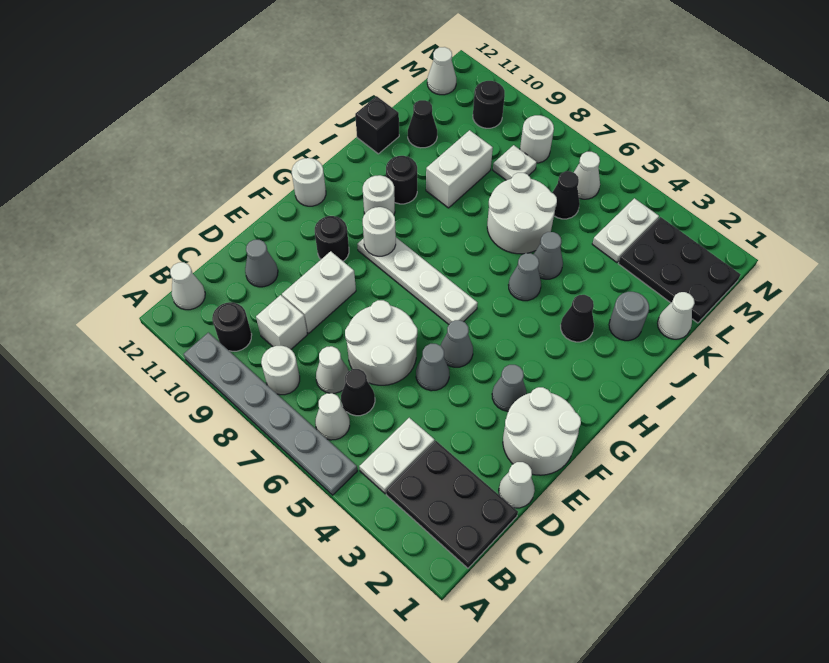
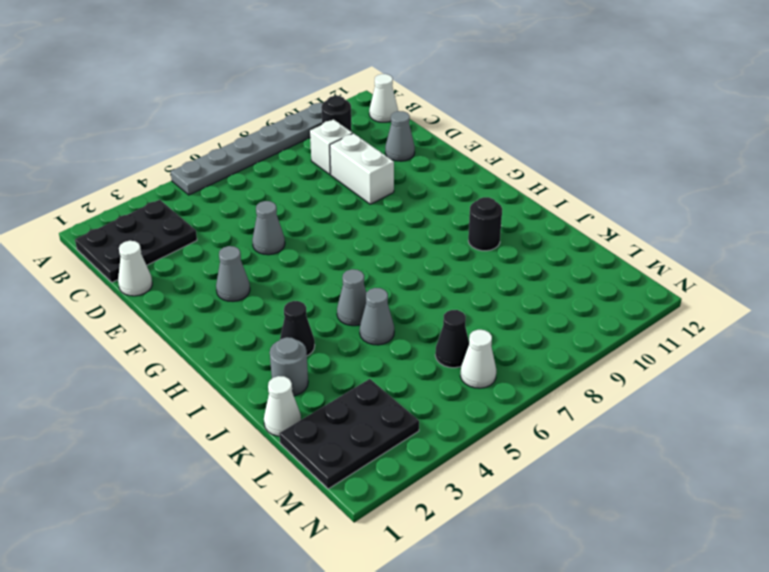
none -> white 1x2 plate [359,418,435,494]
none -> white 1x1 cone [315,393,350,440]
none -> white 1x1 round brick [261,346,300,395]
none -> black 1x1 cone [341,369,375,416]

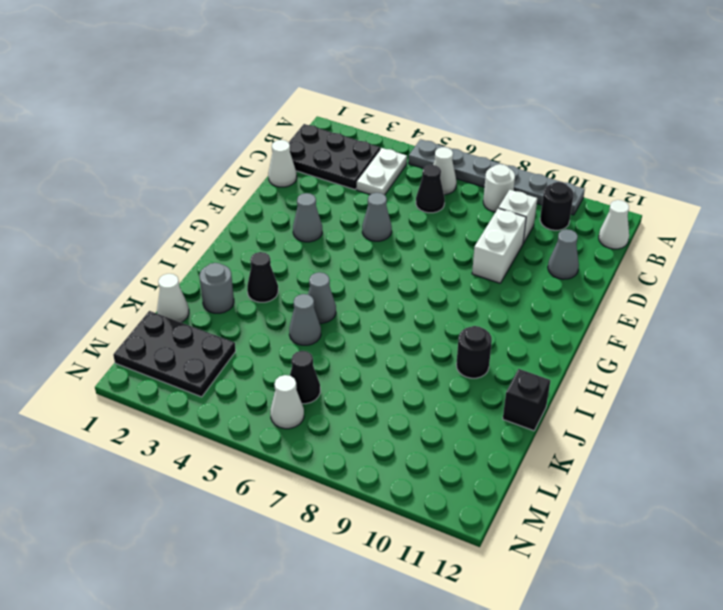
none -> white 1x1 cone [316,346,349,393]
none -> white 2x2 round brick [345,300,417,385]
none -> white 2x2 round brick [503,387,581,475]
none -> grey 1x1 cone [441,320,473,367]

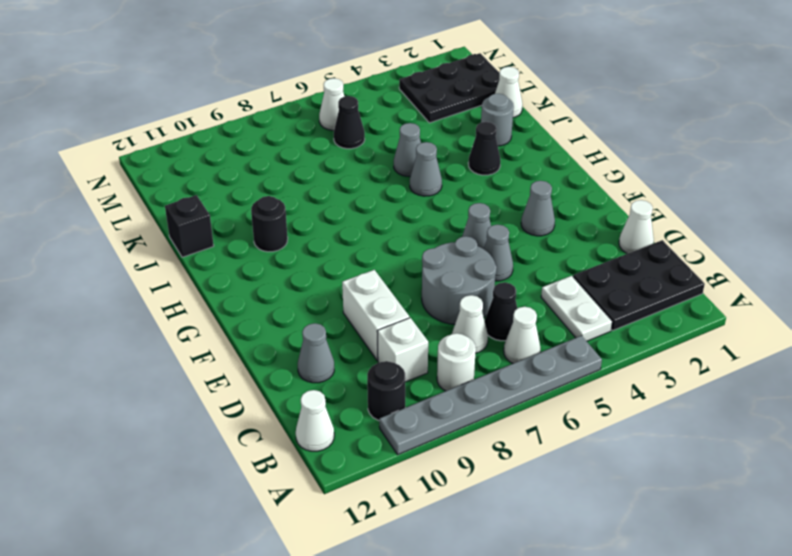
grey 2x2 round brick [422,236,496,324] -> white 2x2 round brick [345,300,417,385]
none -> white 2x2 round brick [503,387,581,475]
none -> black 1x1 round brick [315,216,349,261]
none -> white 1x4 plate [357,238,478,324]
none -> white 1x1 round brick [292,158,326,206]

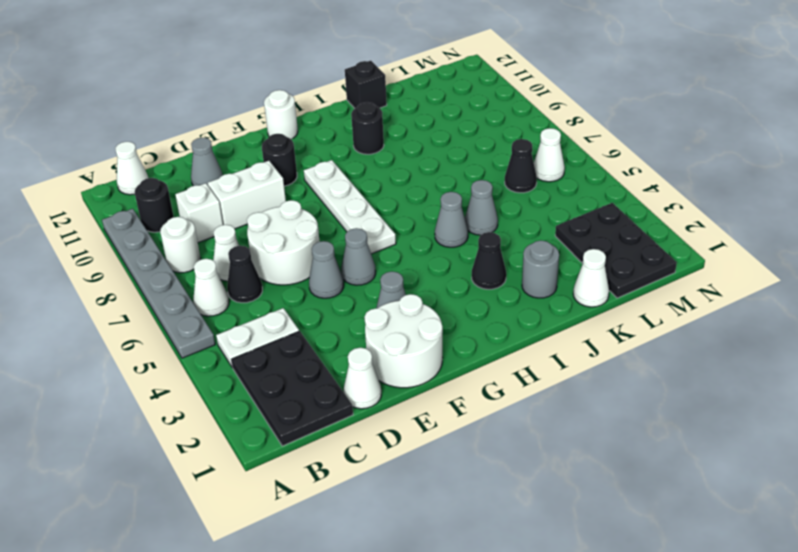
none -> white 1x1 round brick [363,175,395,214]
none -> white 2x2 round brick [487,173,557,254]
none -> white 1x2 brick [426,130,493,208]
none -> black 1x1 cone [408,100,437,148]

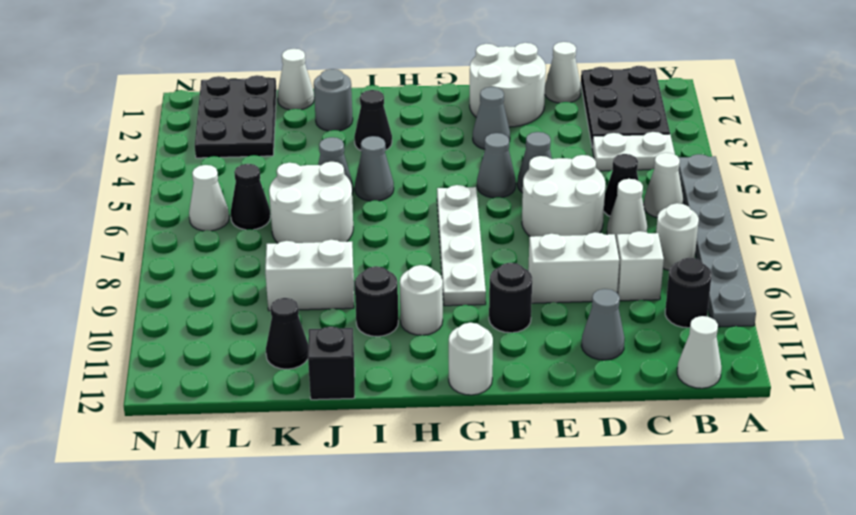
none -> white 1x2 plate [592,198,659,263]
none -> white 1x1 plate [493,145,537,180]
none -> white 1x1 round brick [520,115,554,163]
none -> black 1x1 round brick [473,81,505,128]

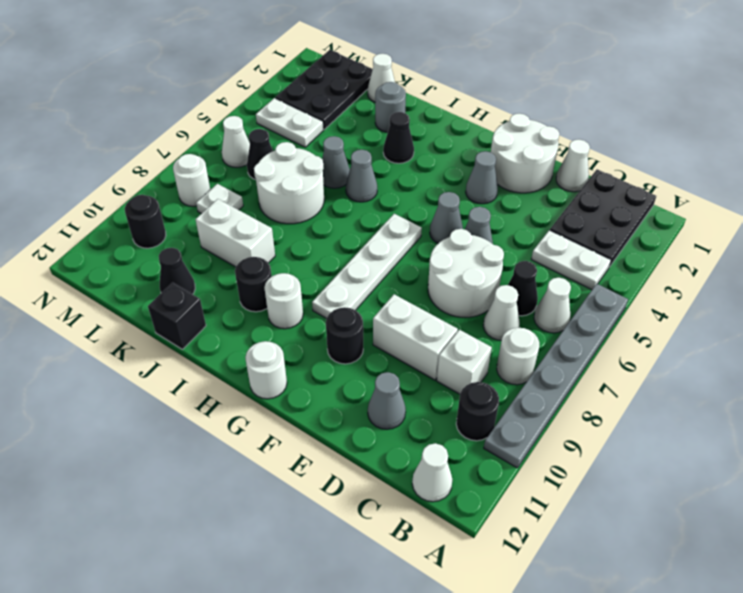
none -> white 1x1 cone [427,47,456,95]
none -> white 1x1 round brick [363,207,396,256]

